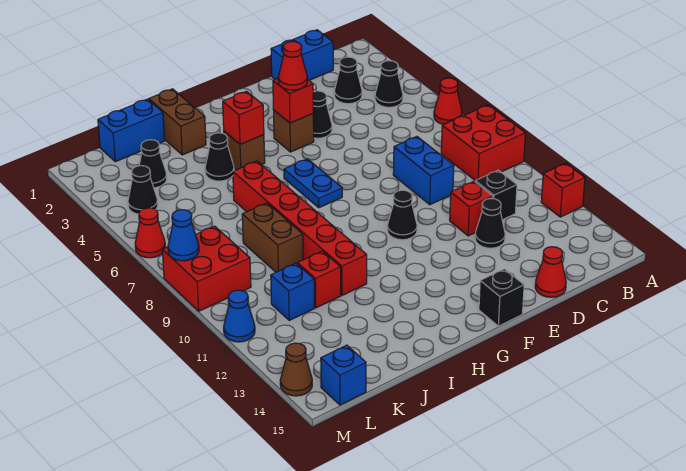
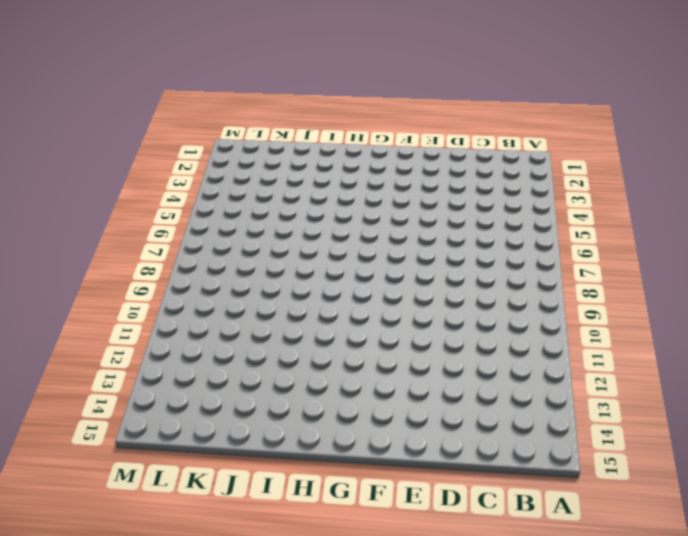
none -> red 1x1 cone [434,78,462,125]
none -> red 2x2 brick [441,105,525,181]
none -> red 1x1 brick [541,163,585,217]
none -> black 1x1 cone [375,61,403,107]

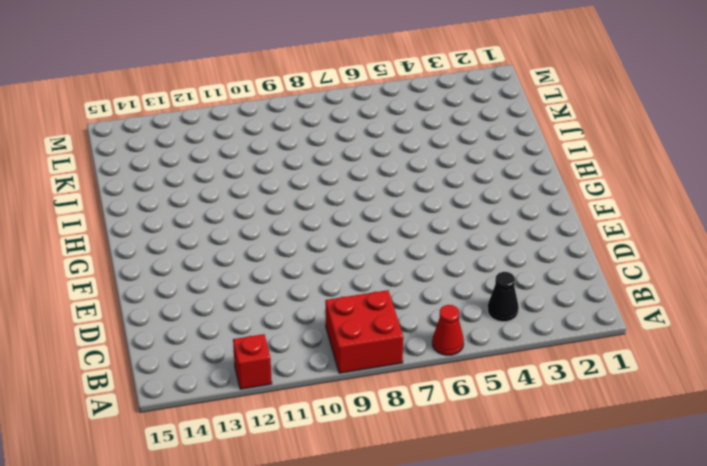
none -> blue 1x2 brick [271,30,333,80]
none -> black 1x1 cone [334,57,362,104]
none -> black 1x1 brick [475,170,517,220]
none -> blue 1x2 brick [393,137,454,205]

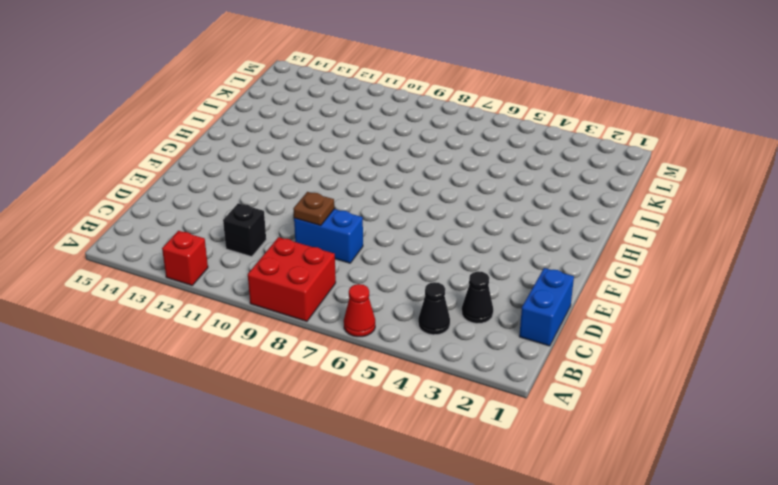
brown 1x1 plate [293,192,334,226] -> none
none -> red 1x1 brick [450,181,493,236]
none -> black 1x1 cone [475,199,505,248]
none -> red 1x1 cone [535,247,566,297]
none -> black 1x1 cone [313,91,332,138]

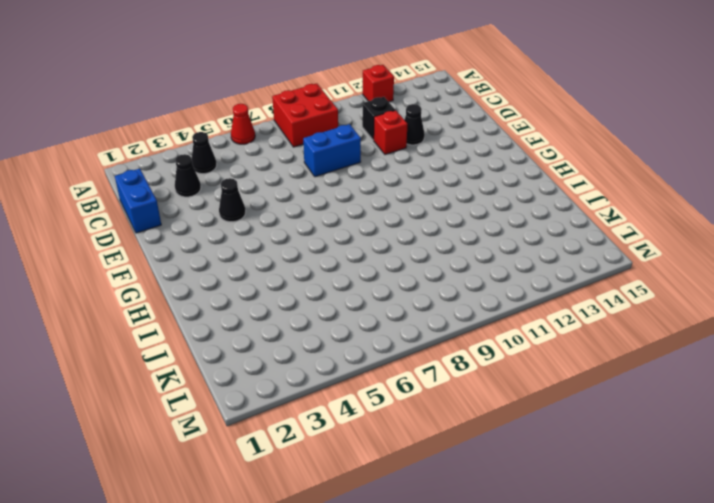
none -> red 1x1 cone [535,247,566,297]
none -> brown 1x1 brick [274,110,314,152]
none -> black 1x1 cone [387,190,417,240]
none -> black 1x1 brick [479,269,524,326]

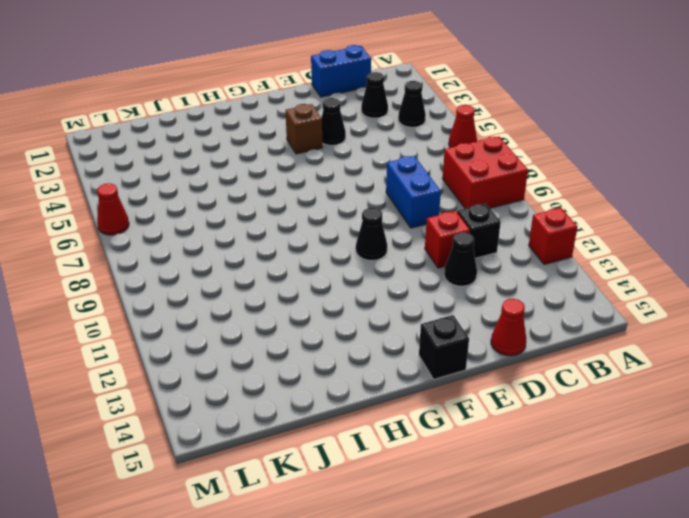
none -> blue 1x2 plate [284,159,342,208]
none -> brown 1x1 brick [224,131,265,170]
none -> brown 1x2 brick [149,89,206,155]
none -> black 1x1 cone [205,133,234,181]

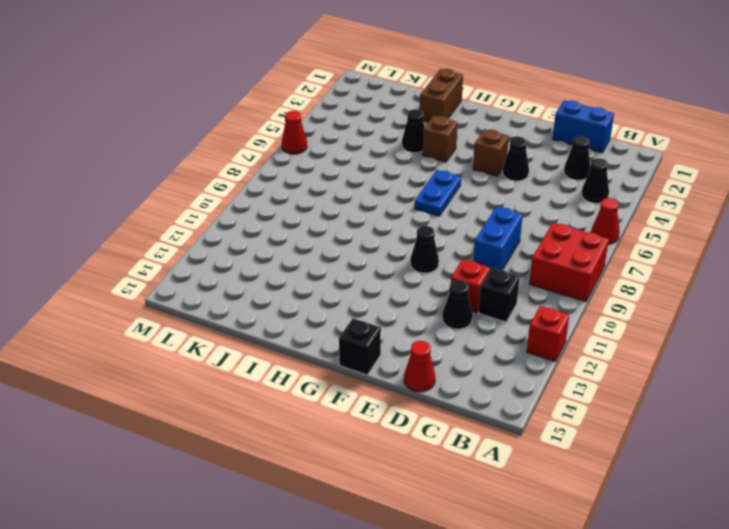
none -> red 1x6 brick [233,161,367,295]
none -> blue 1x2 brick [98,99,165,162]
none -> brown 1x2 brick [242,203,303,272]
none -> red 1x1 brick [297,251,341,308]

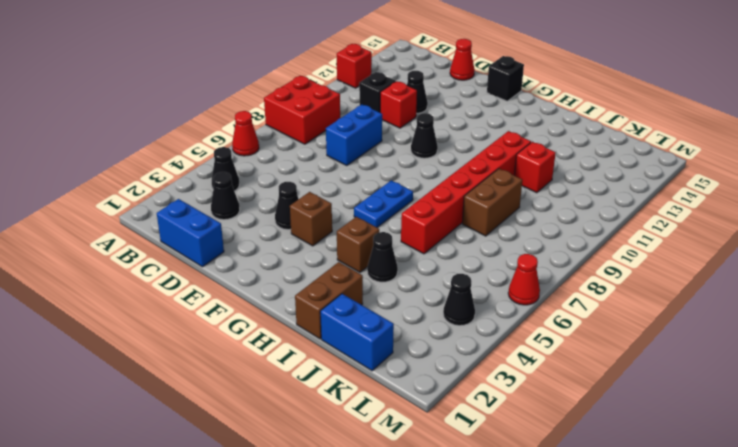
none -> black 1x1 cone [139,140,167,188]
none -> blue 1x1 brick [271,263,314,320]
none -> red 2x2 brick [162,226,251,311]
none -> blue 1x1 brick [321,345,366,405]

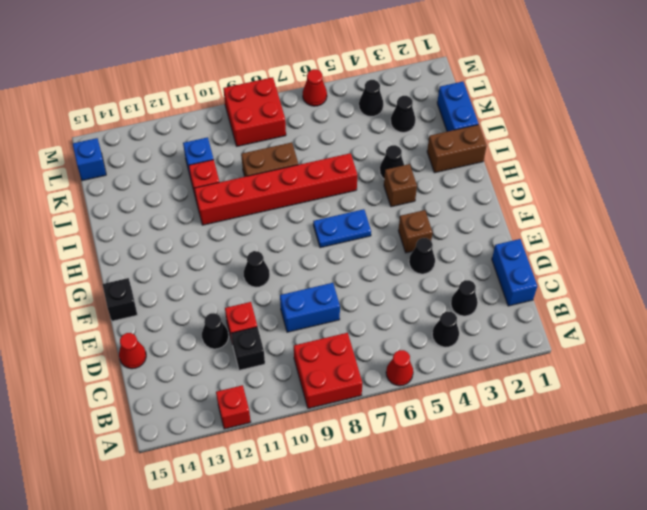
none -> blue 1x1 cone [224,290,255,342]
none -> brown 1x1 cone [280,343,312,396]
none -> red 1x1 brick [273,78,313,123]
none -> red 1x1 brick [223,91,264,144]

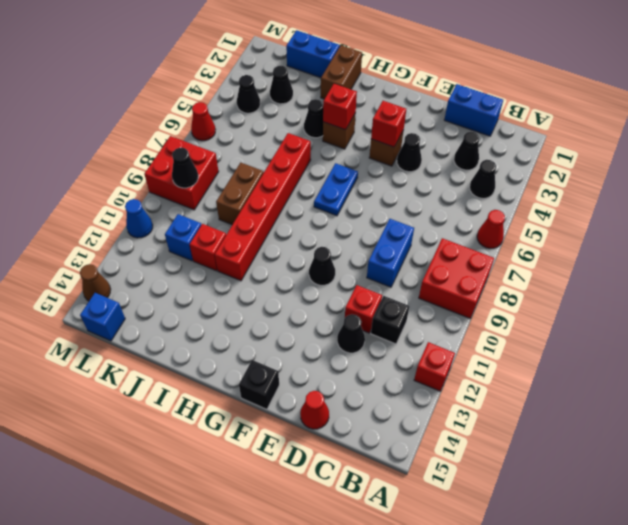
black 1x1 cone [172,148,198,188] -> none
none -> blue 1x1 cone [168,210,199,261]
none -> red 1x1 cone [278,42,307,90]

